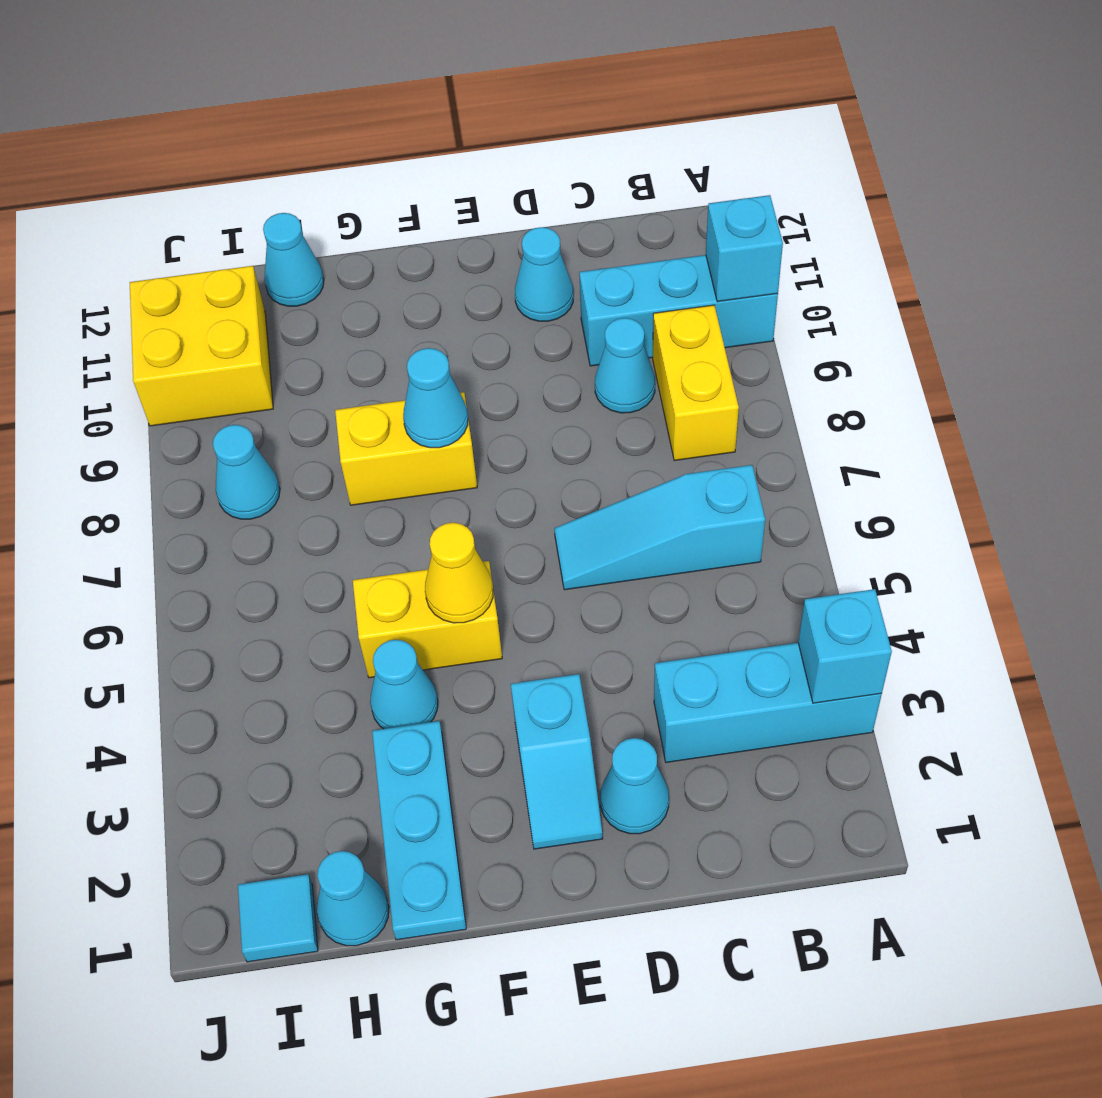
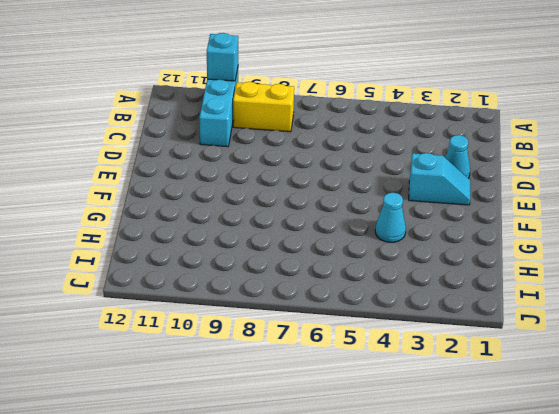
none -> cyan 1x3 brick [654,643,882,762]
none -> cyan 1x3 slope [554,465,765,590]
none -> cyan 1x1 cone [595,318,655,413]

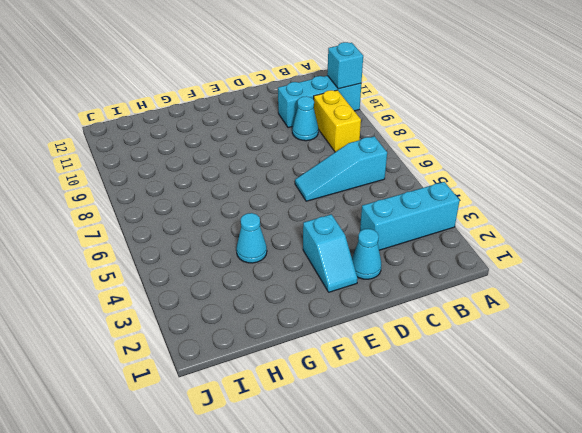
none -> cyan 1x1 cone [515,227,573,321]
none -> yellow 1x2 brick [353,561,502,678]
none -> yellow 1x2 brick [335,392,477,505]

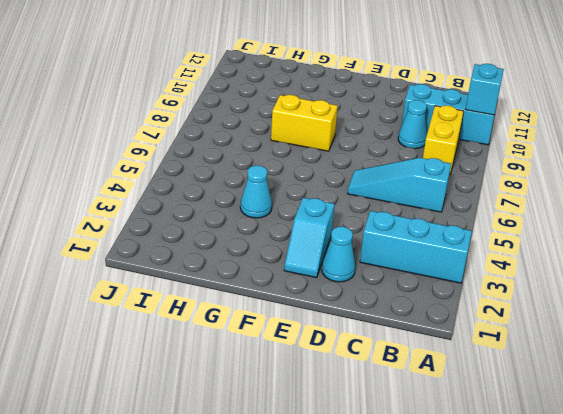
none -> cyan 1x1 cone [515,227,573,321]
none -> yellow 1x2 brick [353,561,502,678]
none -> cyan 1x3 plate [372,721,466,940]

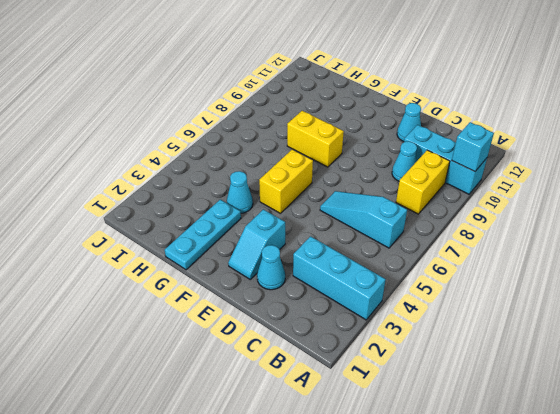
yellow 1x2 brick [259,150,313,213] -> yellow 1x2 brick turned to [353,561,502,678]
none -> cyan 1x1 cone [317,851,389,946]
none -> cyan 1x1 cone [263,213,324,306]
none -> cyan 1x1 tile [238,874,318,962]

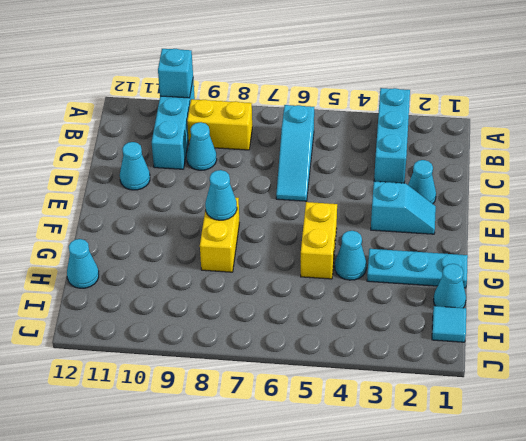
none -> cyan 1x1 cone [213,425,280,519]
none -> yellow 2x2 brick [130,266,273,426]
none -> cyan 1x1 brick [798,589,892,703]

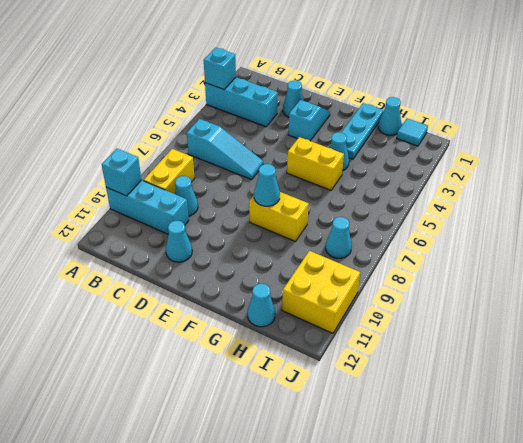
none -> yellow 1x1 cone [425,523,493,623]

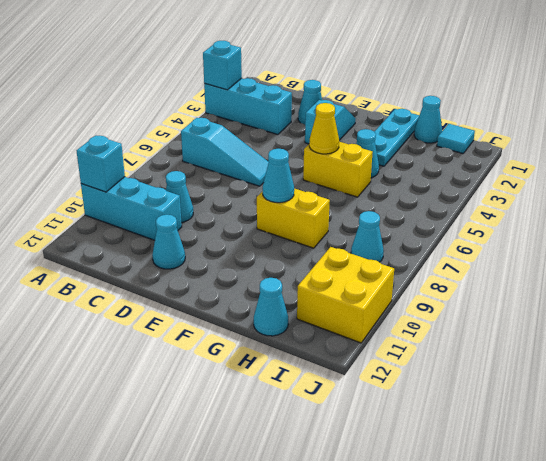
none -> yellow 1x2 brick [653,305,739,461]

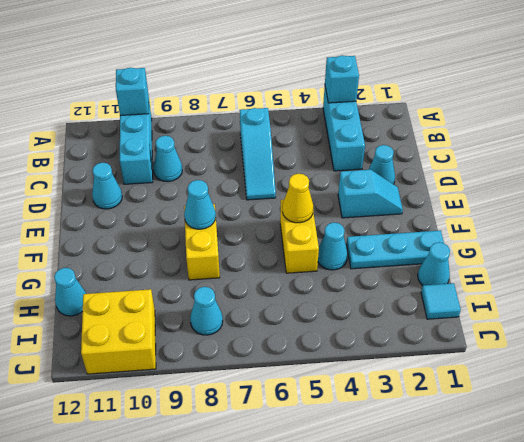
none -> yellow 1x2 brick [653,305,739,461]

